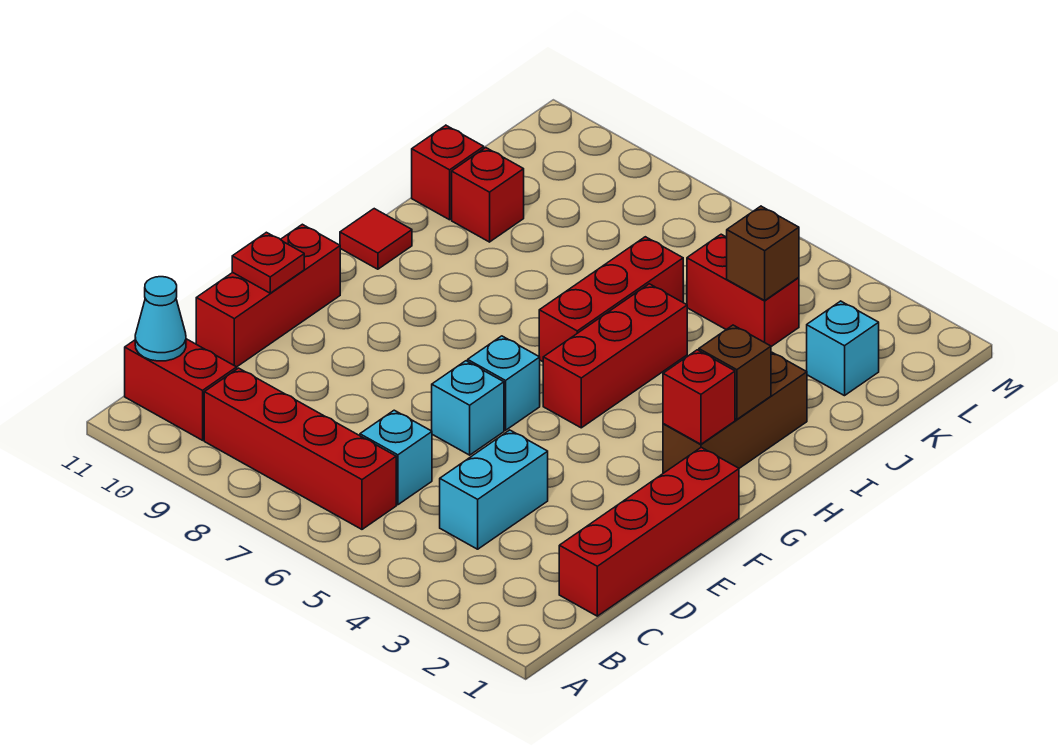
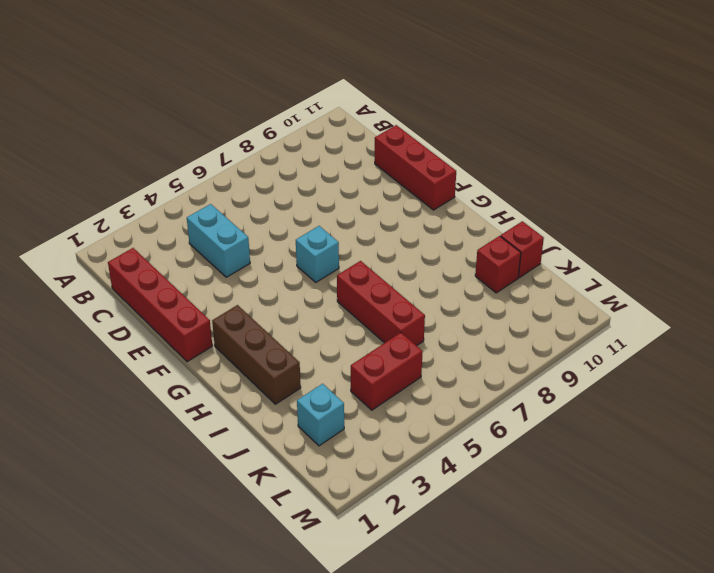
none -> red 1x4 brick [204,368,396,529]
none -> red 1x2 brick [125,339,237,440]
none -> cyan 1x1 brick [360,410,432,505]

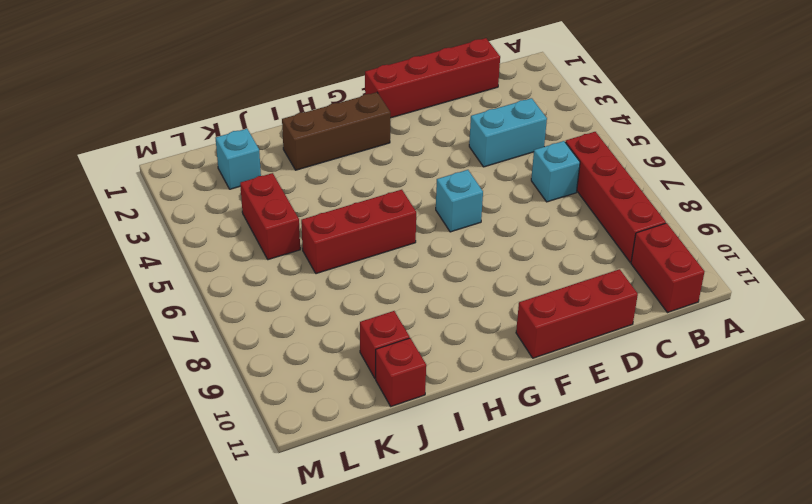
none -> cyan 1x1 brick [432,361,504,455]
none -> red 1x3 brick [543,284,687,428]
none -> red 1x1 tile [340,209,412,269]

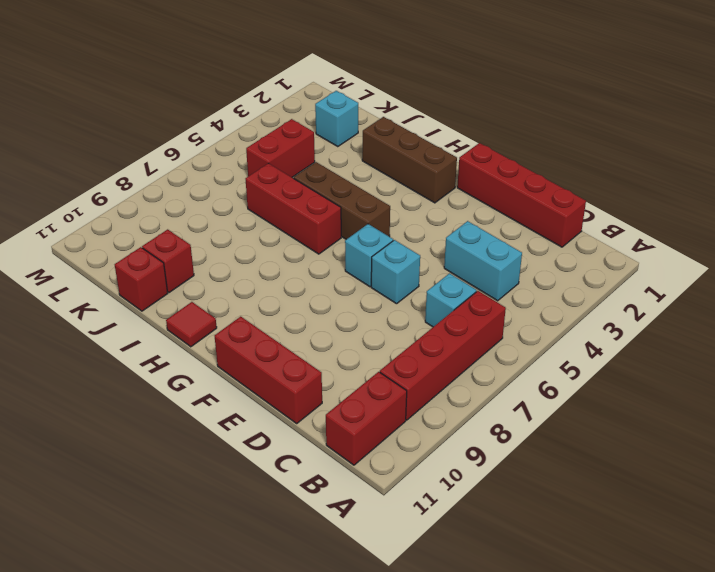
brown 1x3 brick [294,162,390,239] -> red 1x3 brick [543,284,687,428]
none -> cyan 1x1 cone [135,277,186,361]
none -> red 1x1 plate [232,232,304,293]
none -> red 1x1 brick [663,350,735,444]

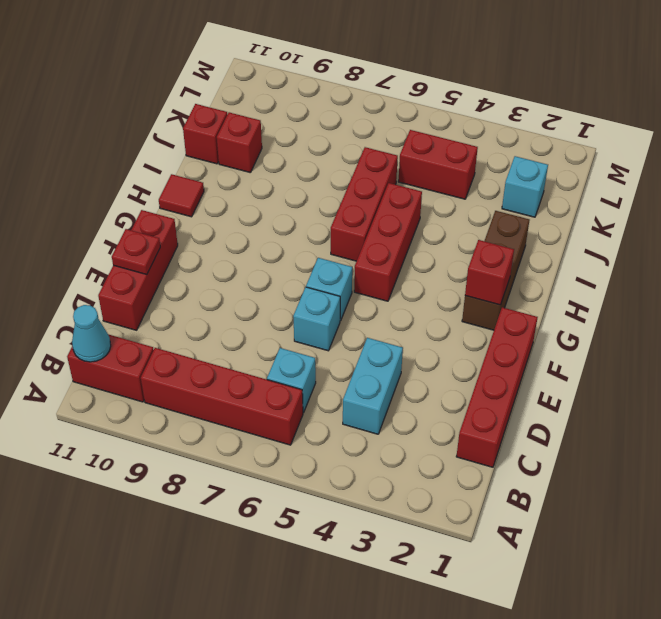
none -> brown 1x1 brick [699,325,771,420]
none -> brown 1x1 brick [727,206,799,300]

